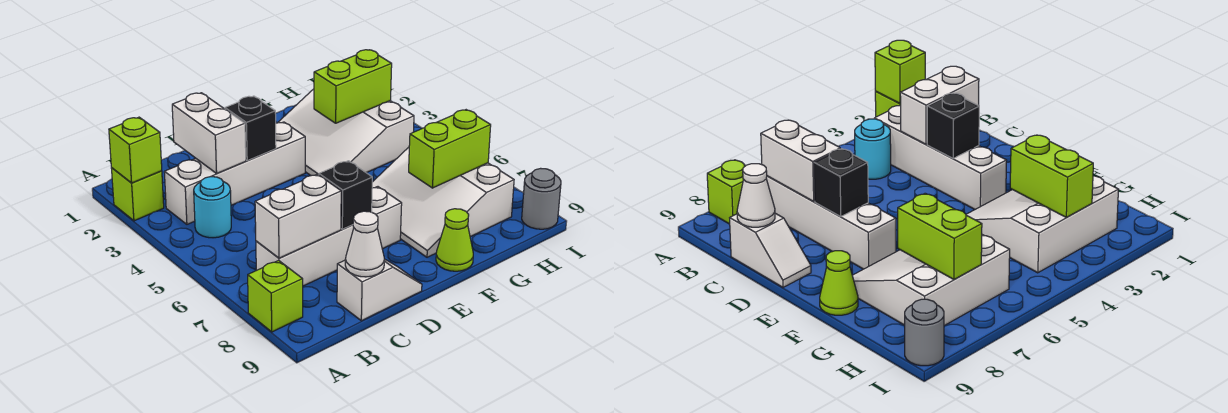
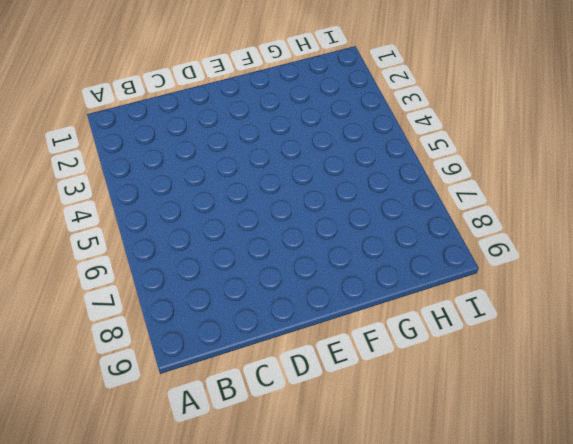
none -> lime 1x1 brick [111,168,164,221]
none -> lime 1x1 brick [248,260,303,332]
none -> white 1x4 brick [164,122,305,224]

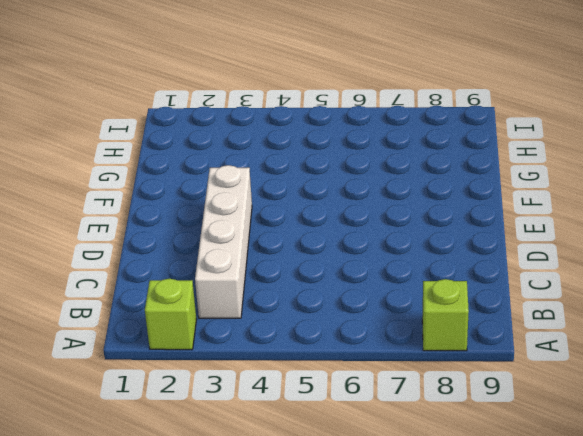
none -> cyan 1x1 round brick [194,177,231,238]
none -> white 1x4 brick [256,187,402,286]
none -> white 1x2 slope [337,259,422,321]

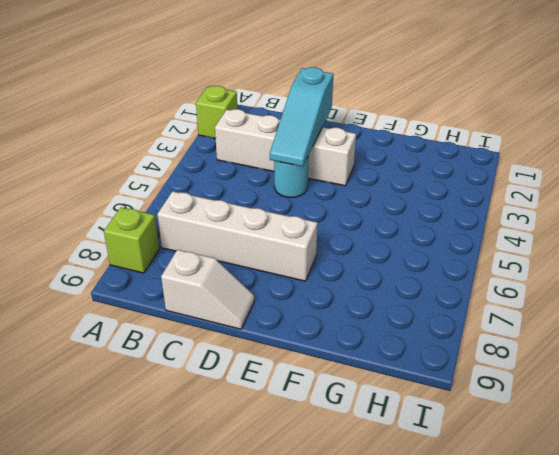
cyan 1x3 slope [270,67,333,166] -> black 1x1 brick [225,96,276,161]
cyan 1x1 round brick [274,156,309,198] -> cyan 1x1 round brick moved to [194,177,231,238]
none -> white 3x3 slope [278,89,414,176]
none -> white 3x3 slope [372,147,514,257]
none -> lime 1x1 cone [436,209,473,271]

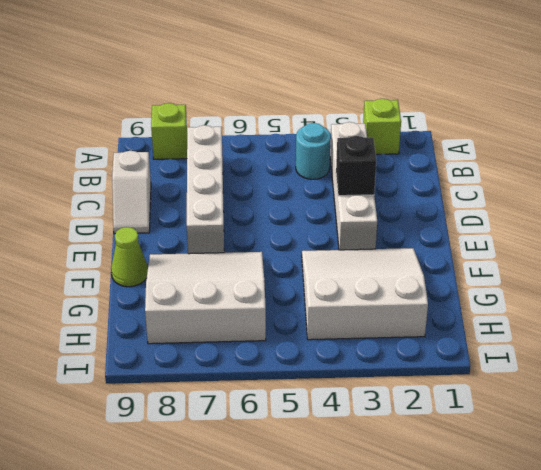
none -> grey 1x1 round brick [522,168,561,229]
none -> lime 1x1 brick [109,117,162,183]
none -> white 1x2 brick [255,174,341,258]

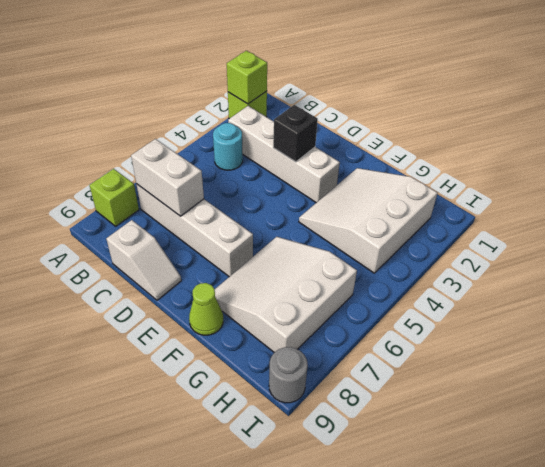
none -> white 1x2 brick [172,93,246,173]
none -> white 1x1 cone [345,211,384,277]
none -> black 1x1 brick [319,161,372,229]

